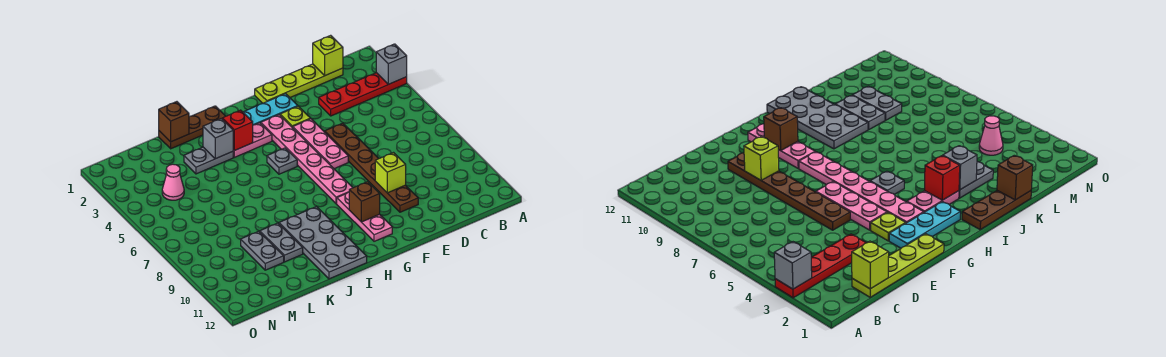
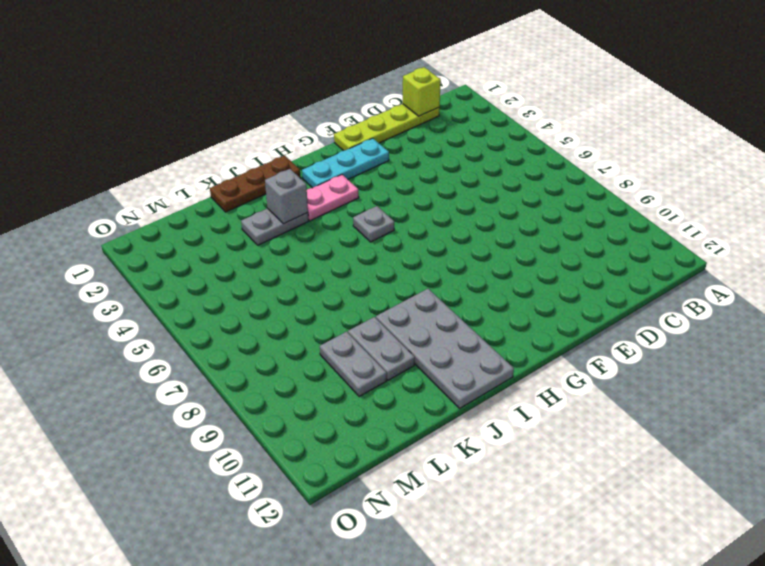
none -> red 1x4 plate [319,73,407,116]
none -> brown 1x6 plate [325,123,418,212]
none -> lime 1x1 plate [280,106,310,128]

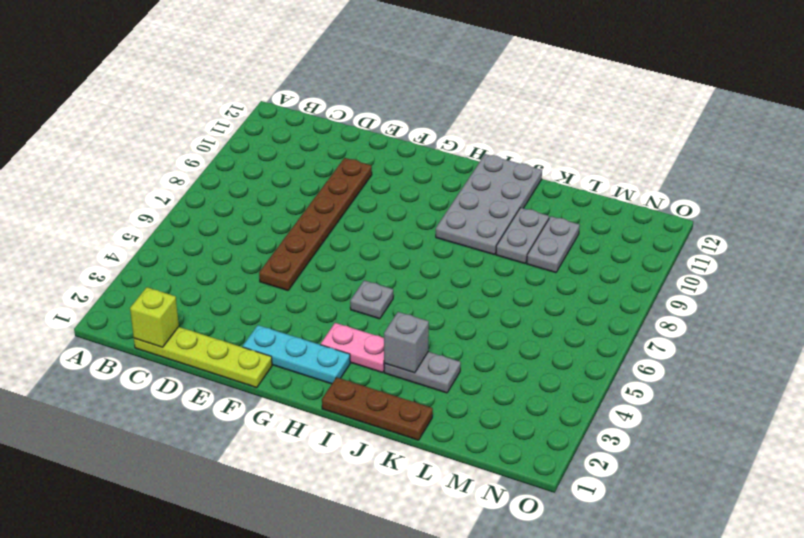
none -> red 1x4 plate [319,73,407,116]
none -> lime 1x1 plate [280,106,310,128]
none -> pink 1x3 plate [293,119,348,169]

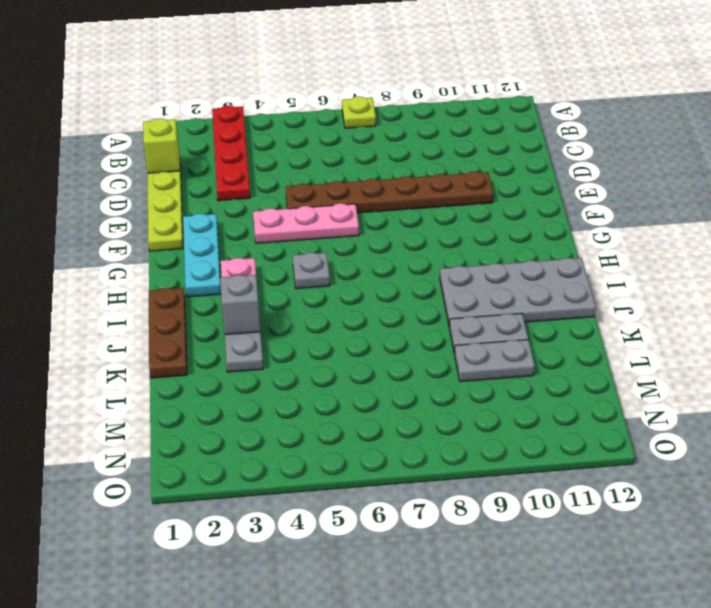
lime 1x1 plate [342,96,376,128] -> lime 1x1 plate moved to [280,106,310,128]
none -> pink 1x6 plate [261,115,353,204]
none -> pink 1x3 plate [337,192,392,241]
none -> pink 1x1 cone [162,164,184,200]

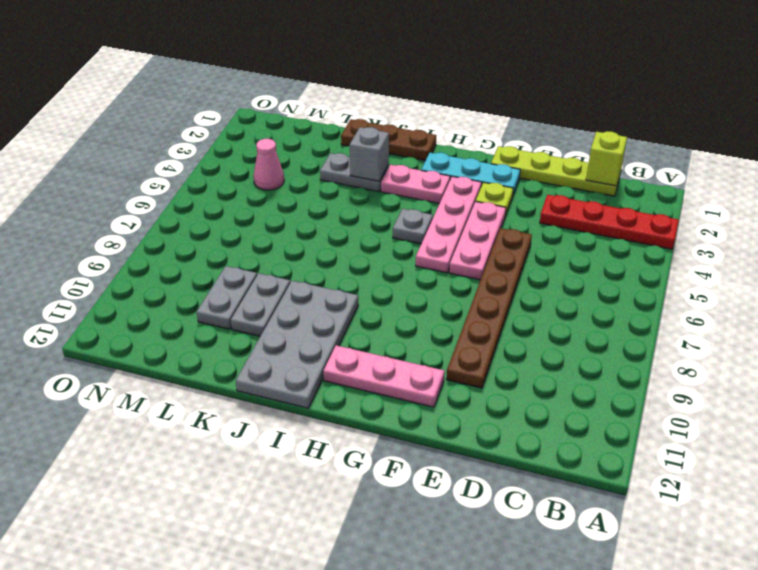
pink 1x3 plate [323,345,445,407] -> pink 1x3 plate turned to [337,192,392,241]
pink 1x4 plate [416,176,482,273] -> pink 1x6 plate [261,115,353,204]
none -> grey 1x1 brick [376,44,407,84]
none -> lime 1x1 brick [375,153,406,193]
none -> brown 1x1 brick [349,182,380,222]

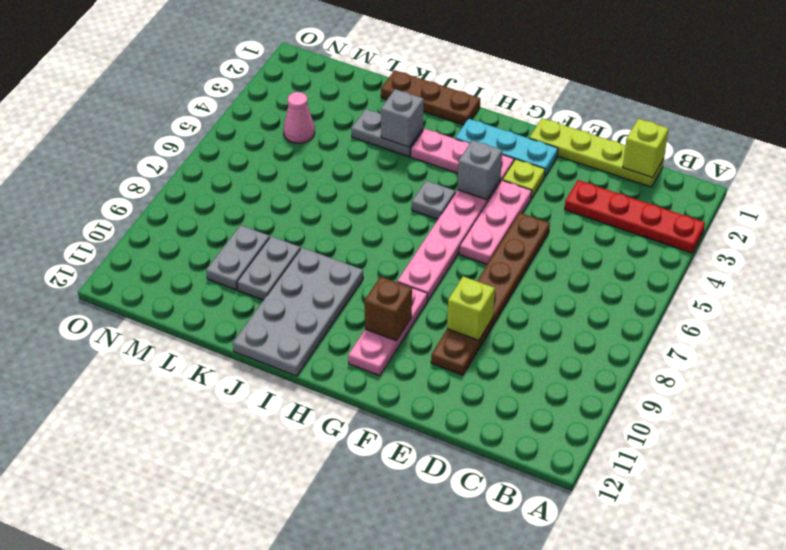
grey 1x1 brick [458,140,502,200] -> grey 1x1 brick moved to [376,44,407,84]
none -> red 1x1 brick [222,110,253,151]
none -> brown 1x1 brick [159,102,189,142]

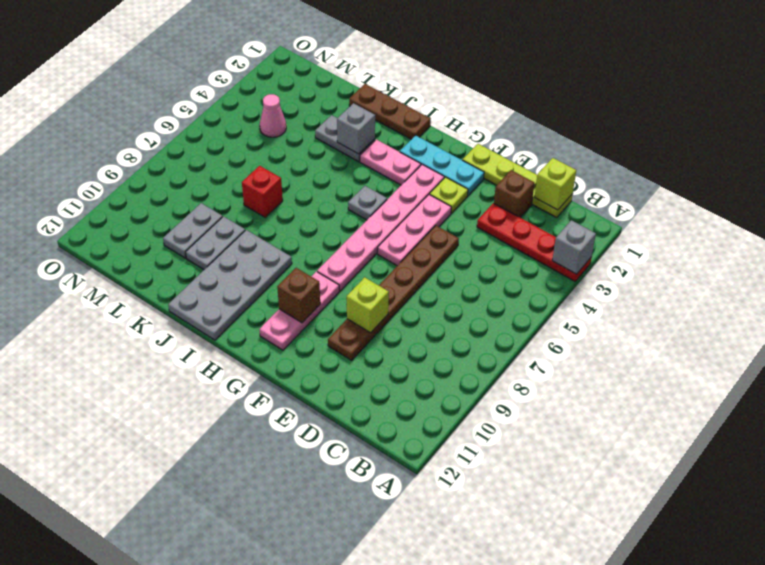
brown 1x1 brick [494,170,534,218] -> brown 1x1 brick moved to [159,102,189,142]
red 1x1 brick [242,166,283,217] -> red 1x1 brick moved to [222,110,253,151]

